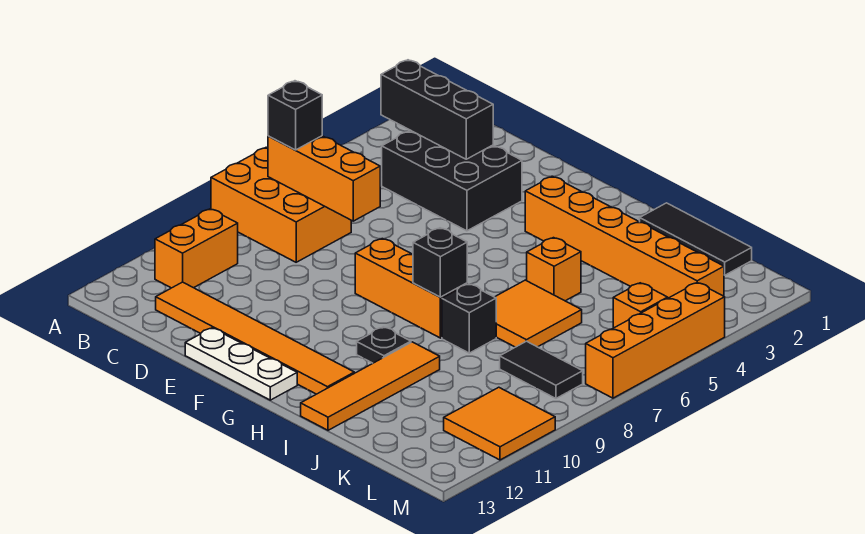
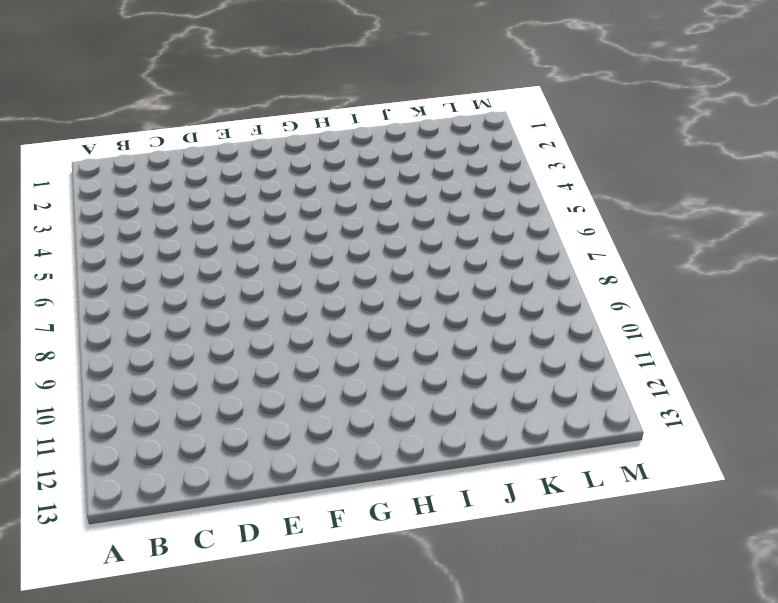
none -> orange 2x3 brick [211,147,351,262]
none -> orange 1x2 brick [155,209,238,288]
none -> black 2x3 brick [382,130,522,231]

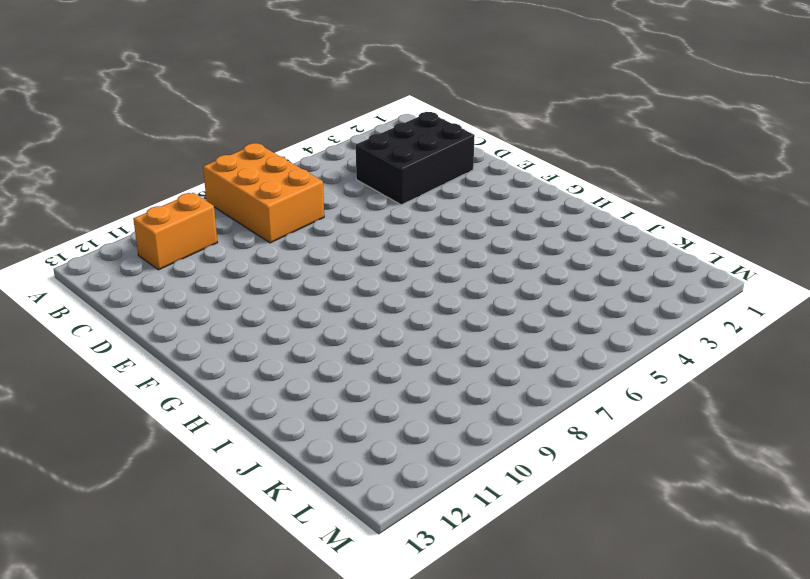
black 2x3 brick [356,112,475,205] -> black 2x3 brick turned to [382,130,522,231]
none -> orange 1x6 tile [156,282,354,394]
none -> white 1x3 plate [185,328,297,400]
none -> orange 1x3 brick [355,239,467,338]

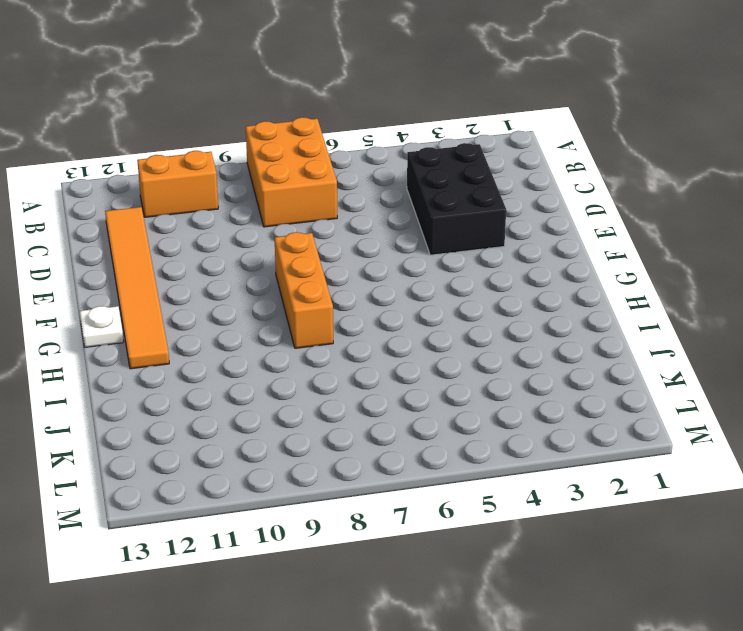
white 1x1 plate [80,306,124,347] -> white 1x3 plate [185,328,297,400]
none -> orange 1x6 brick [525,176,724,298]
none -> black 1x1 plate [357,327,411,363]
none -> black 1x3 tile [640,203,752,275]

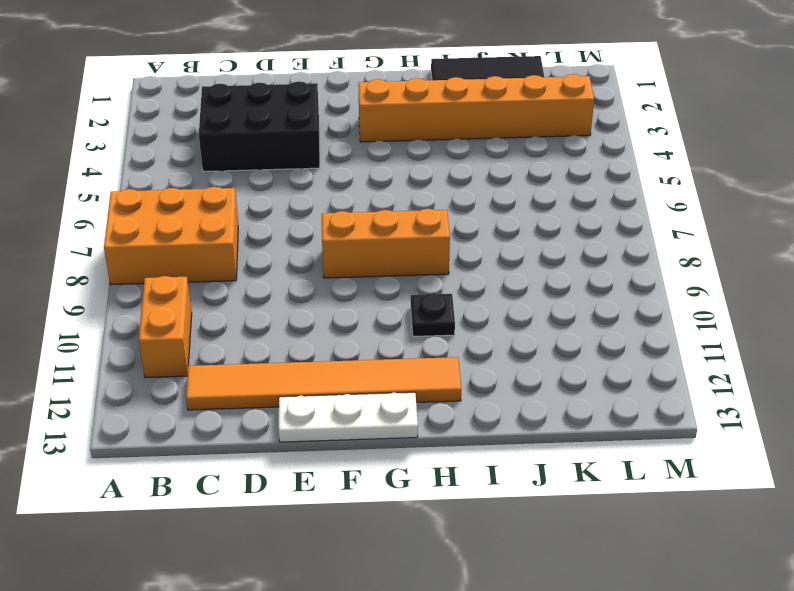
none -> orange 1x1 brick [527,238,581,301]
none -> orange 2x2 tile [495,280,582,347]
none -> black 1x1 brick [442,284,496,353]

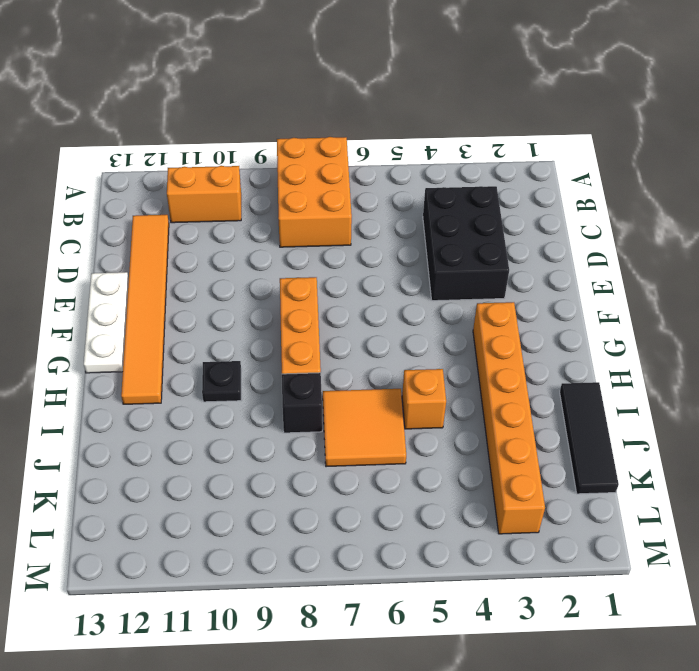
none -> orange 1x4 tile [301,342,440,430]
none -> black 1x2 tile [500,341,583,398]
none -> orange 1x1 brick [613,283,668,328]

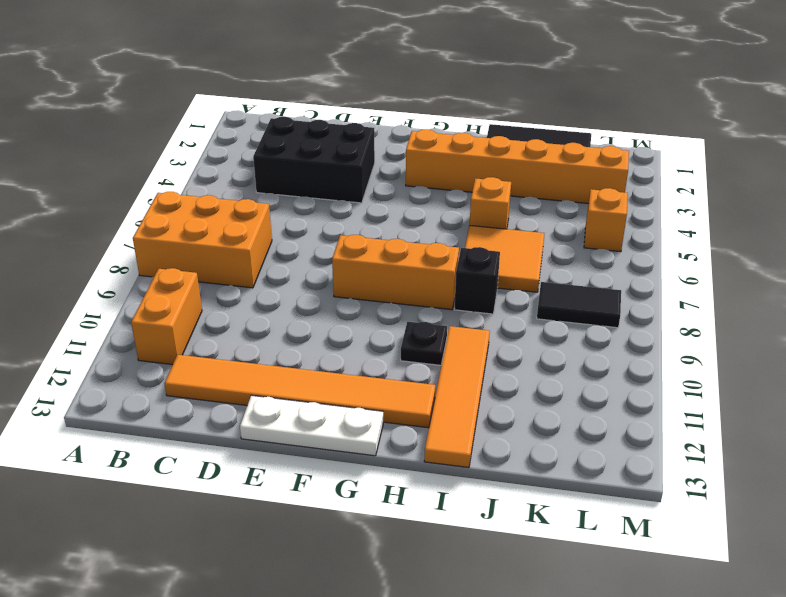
none -> orange 2x2 tile [444,387,555,460]
none -> orange 1x4 brick [586,283,725,398]
none -> black 1x3 brick [381,60,493,159]

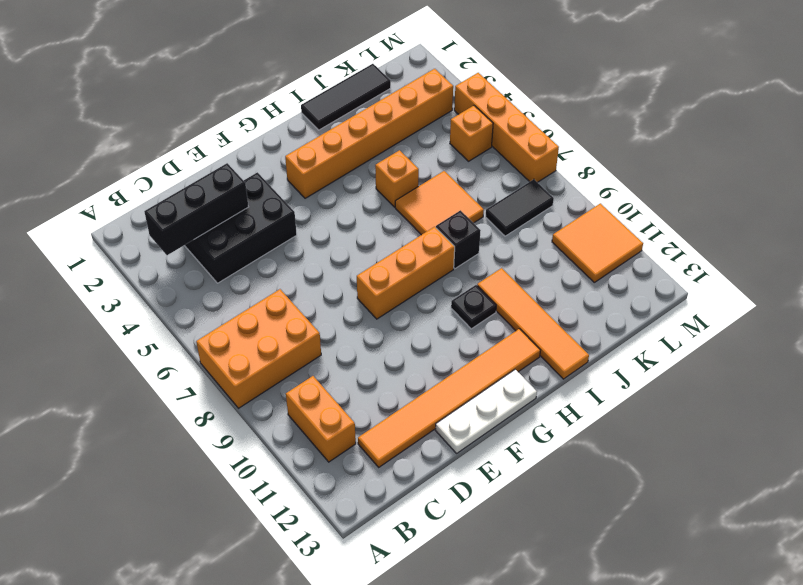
none -> orange 1x3 brick [268,136,380,221]
none -> black 1x1 brick [413,228,467,297]
none -> black 1x1 brick [268,81,322,150]

